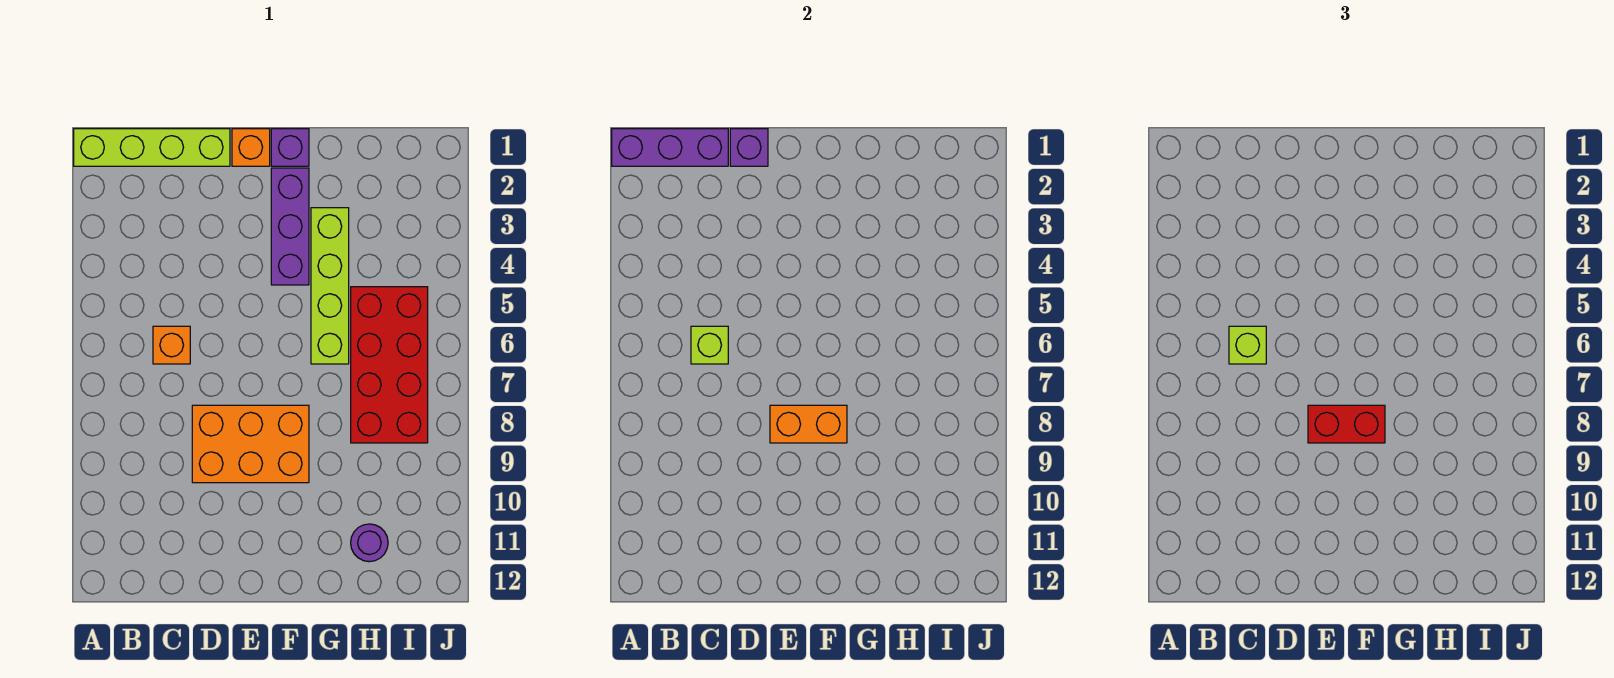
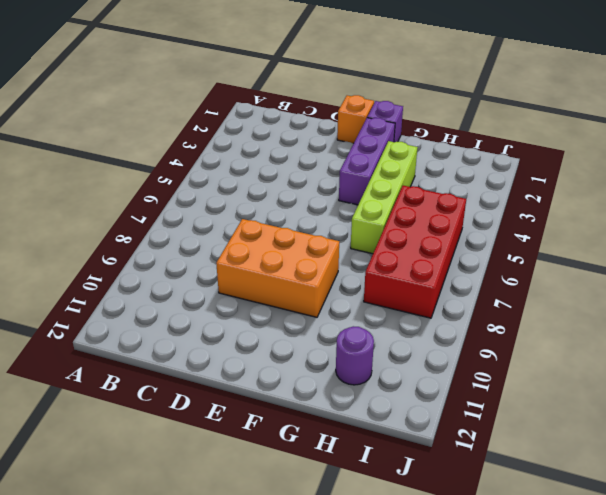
none -> lime 1x4 brick [74,129,230,166]
none -> orange 1x1 brick [153,326,190,364]
none -> purple 1x3 brick [612,129,728,166]

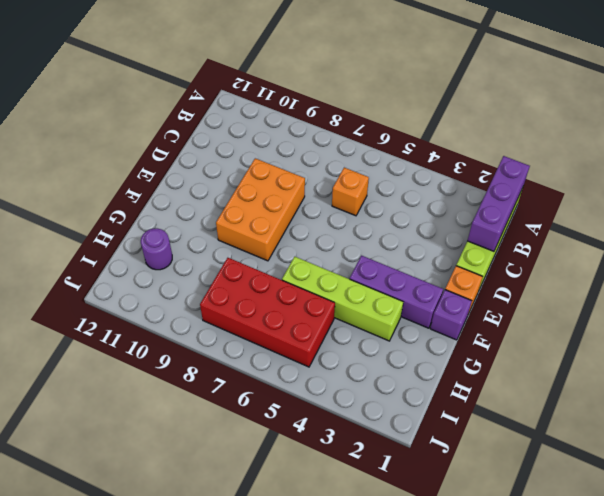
none -> lime 1x1 brick [691,326,728,364]
none -> purple 1x1 brick [730,129,768,166]
none -> orange 1x2 brick [770,405,847,443]

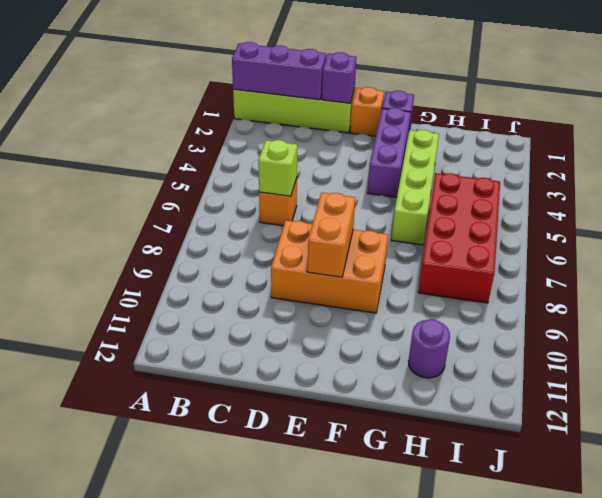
orange 1x2 brick [307,193,355,277] -> orange 1x2 brick turned to [770,405,847,443]
none -> lime 1x1 brick [1229,326,1266,364]
none -> red 1x2 brick [1308,405,1385,443]

